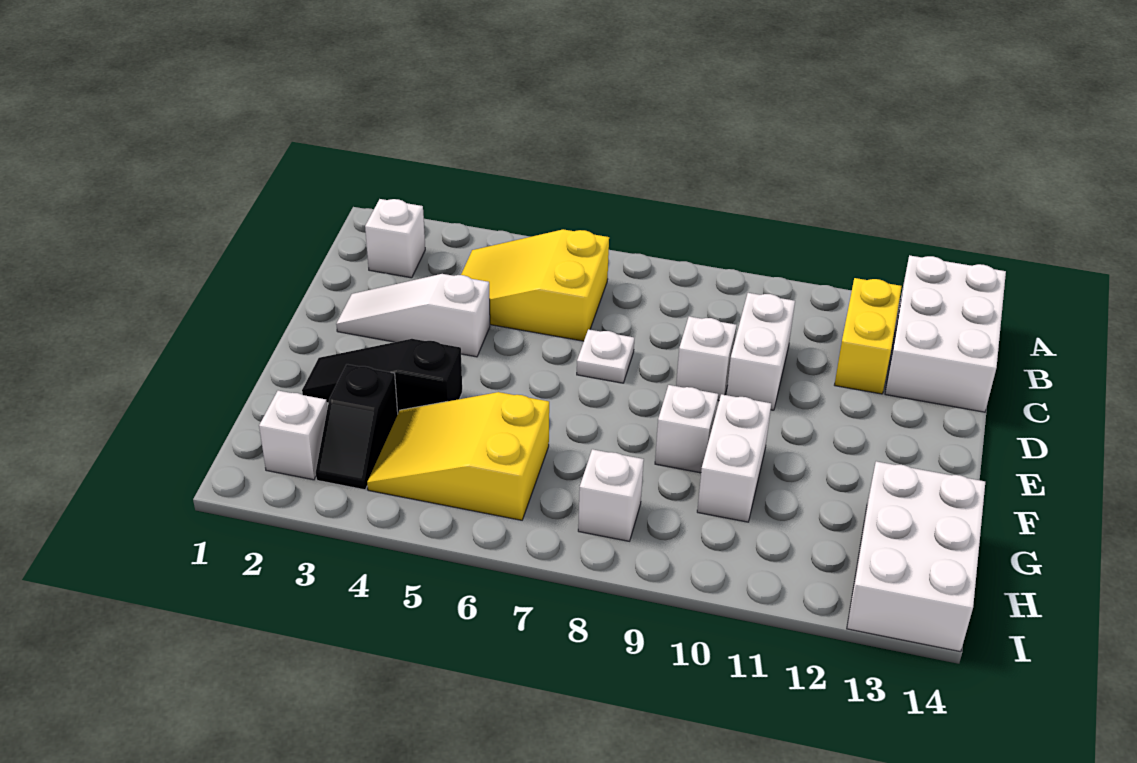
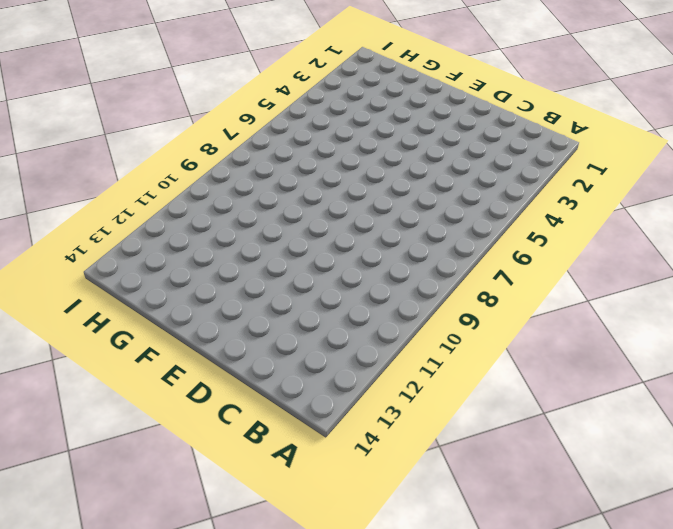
none -> white 2x3 brick [885,255,1006,412]
none -> white 1x1 brick [365,199,425,278]
none -> yellow 2x3 slope [461,229,609,341]

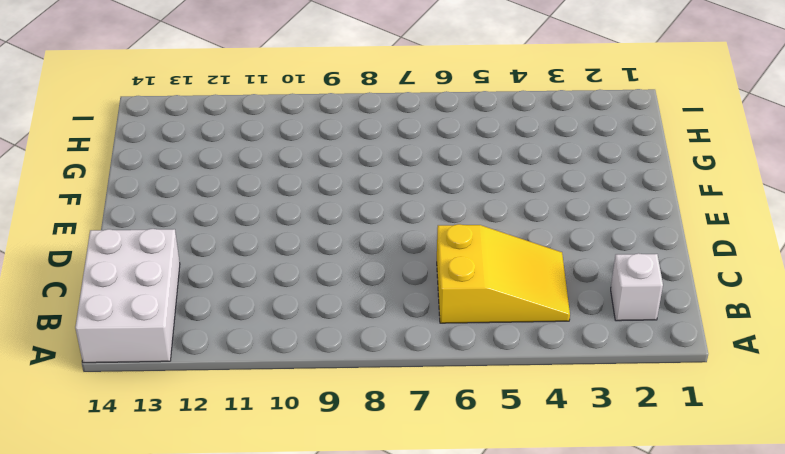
none -> yellow 1x2 brick [835,278,902,394]
none -> white 1x2 brick [727,293,795,410]
none -> white 1x3 slope [336,274,490,357]

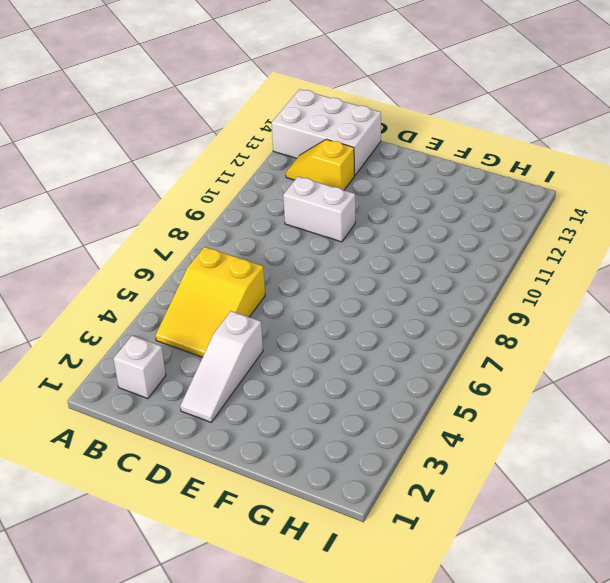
yellow 1x2 slope [286,139,354,190] -> yellow 1x2 brick [835,278,902,394]
none -> white 1x1 plate [577,329,634,383]
none -> white 1x1 brick [676,316,737,400]
none -> black 1x3 slope [302,339,462,413]

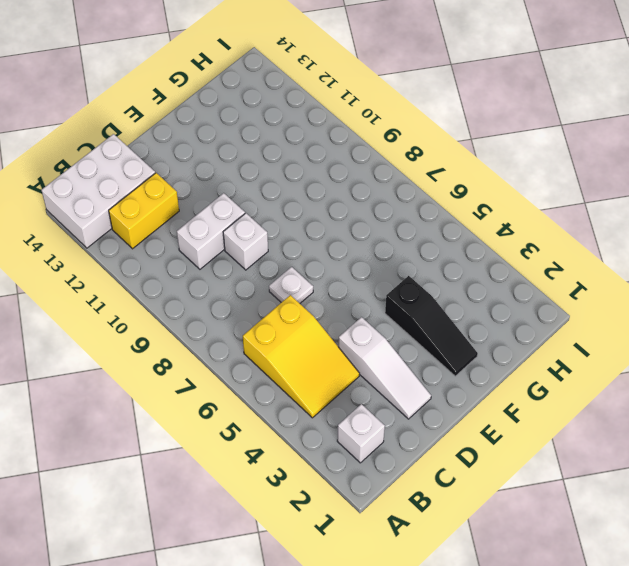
none -> white 1x1 brick [655,385,718,473]
none -> white 1x2 brick [697,394,771,522]
none -> black 1x2 slope [316,364,398,490]

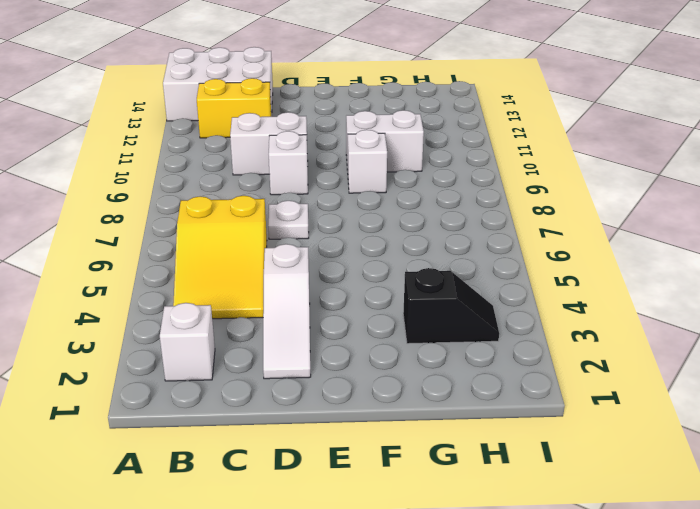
none -> black 1x3 slope [302,339,462,413]
none -> yellow 2x3 slope [367,392,549,520]
none -> white 2x3 brick [847,461,985,652]

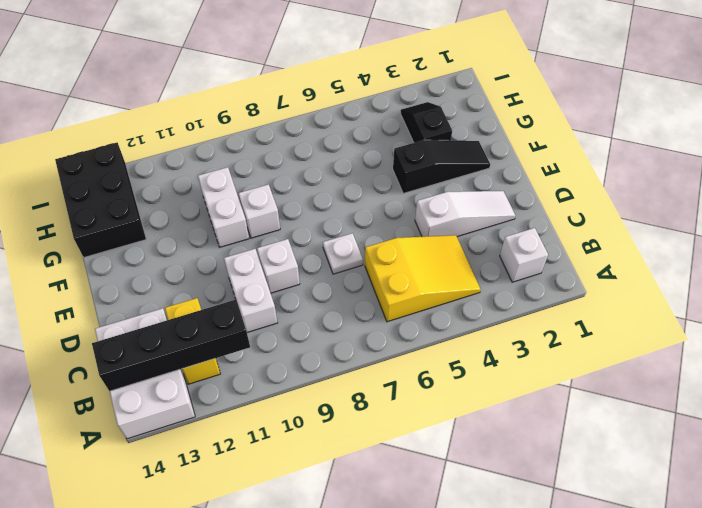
black 1x4 brick [92,300,250,391] -> none
black 2x3 brick [55,143,146,257] -> white 2x3 brick [847,461,985,652]
none -> yellow 2x3 slope [367,392,549,520]
none -> white 1x1 brick [259,391,327,480]
none -> white 1x1 brick [578,449,644,541]

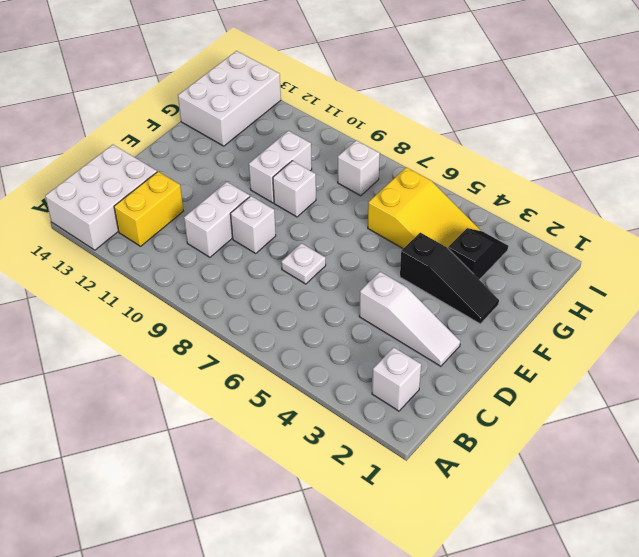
none -> yellow 2x3 slope [461,229,609,341]
none -> white 1x1 brick [259,391,327,480]

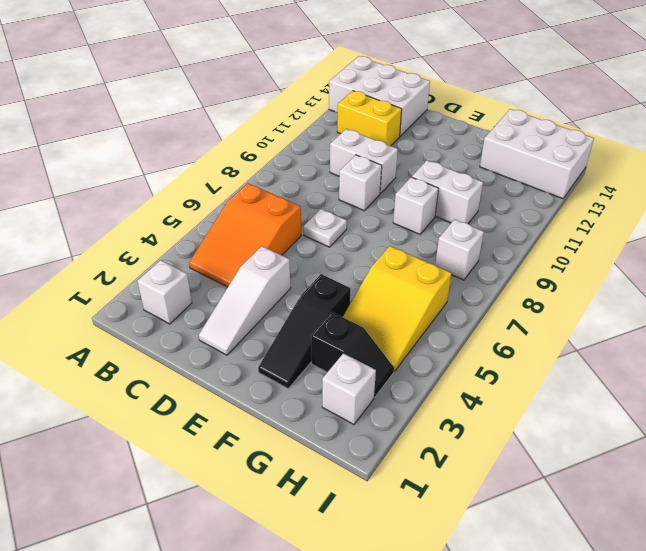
orange 2x3 slope [189,183,301,287] -> yellow 2x3 slope [461,229,609,341]

